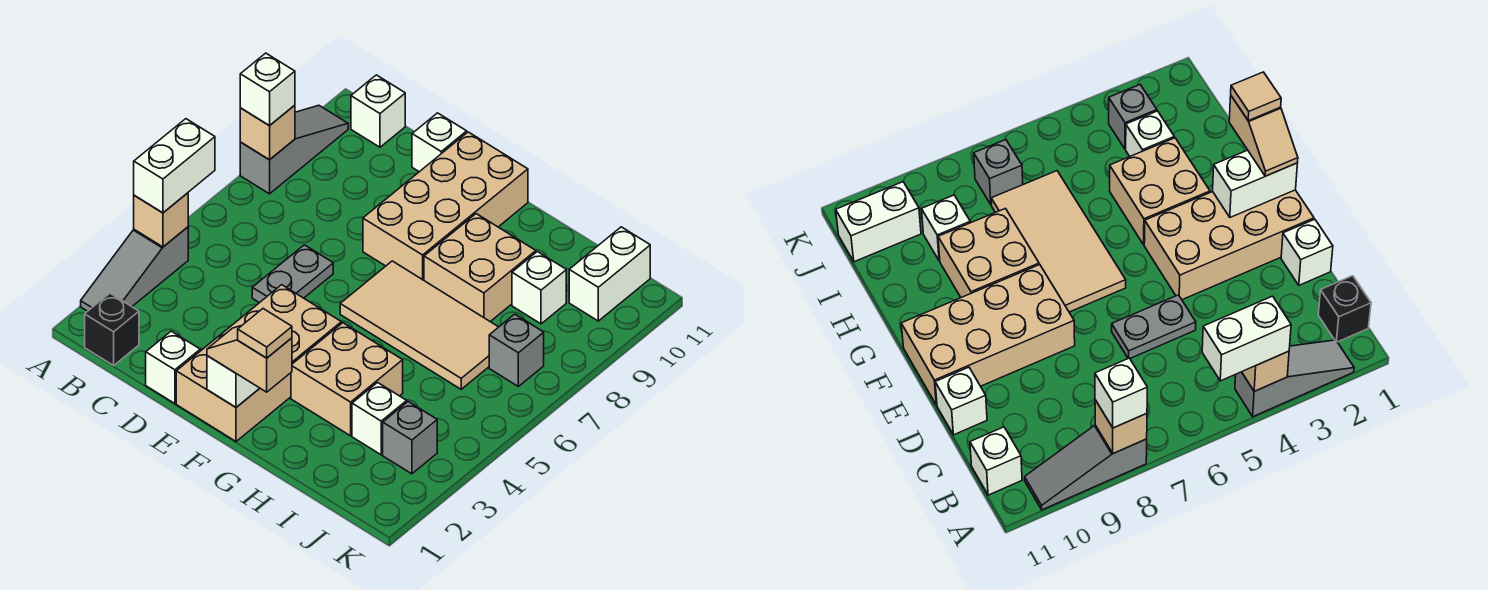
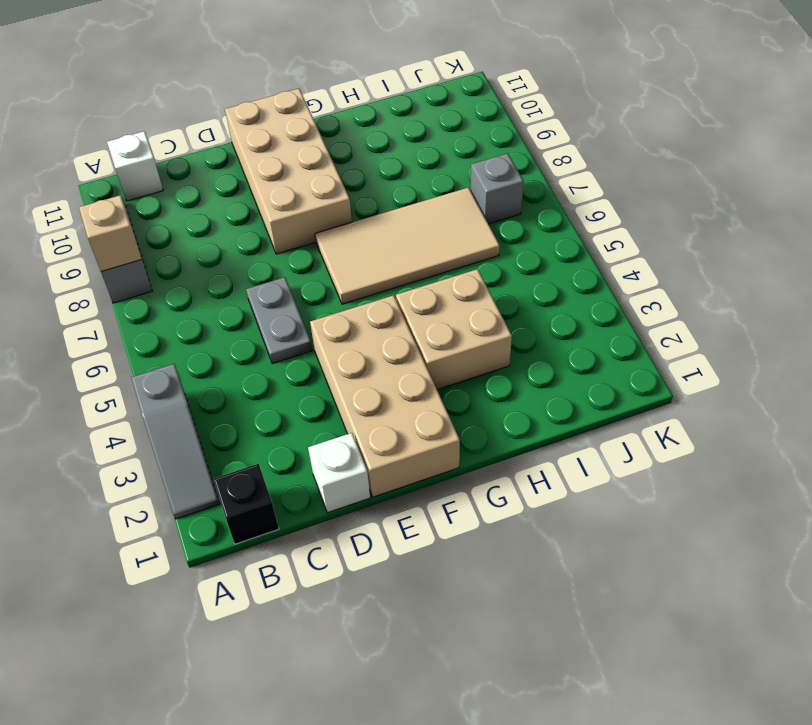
none -> white 1x1 brick [412,113,467,172]
none -> tan 2x2 brick [424,214,536,322]
none -> white 1x1 brick [352,383,407,455]

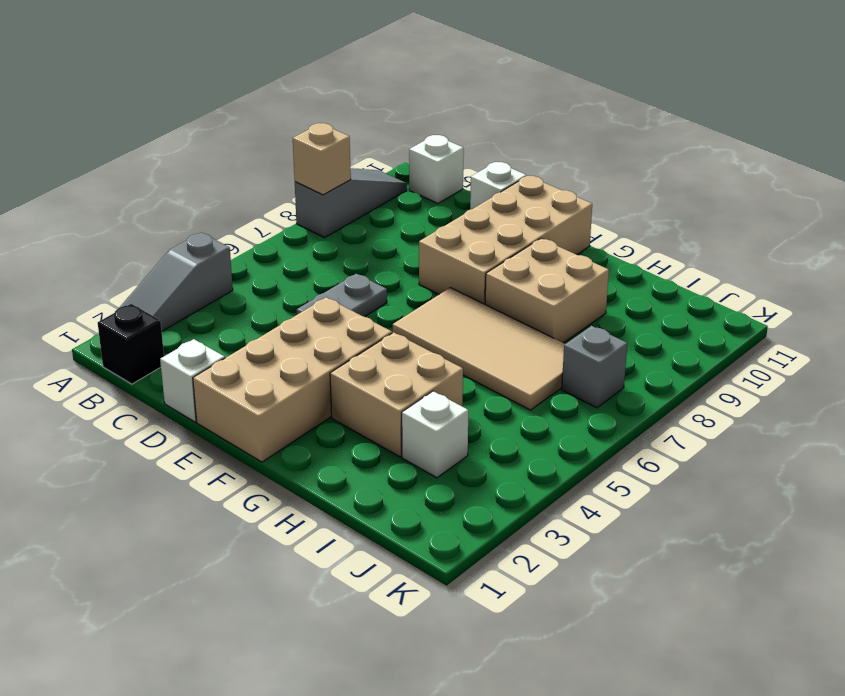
none -> white 1x1 brick [512,252,566,324]
none -> grey 1x1 brick [383,402,437,474]
none -> white 1x2 brick [569,227,650,321]

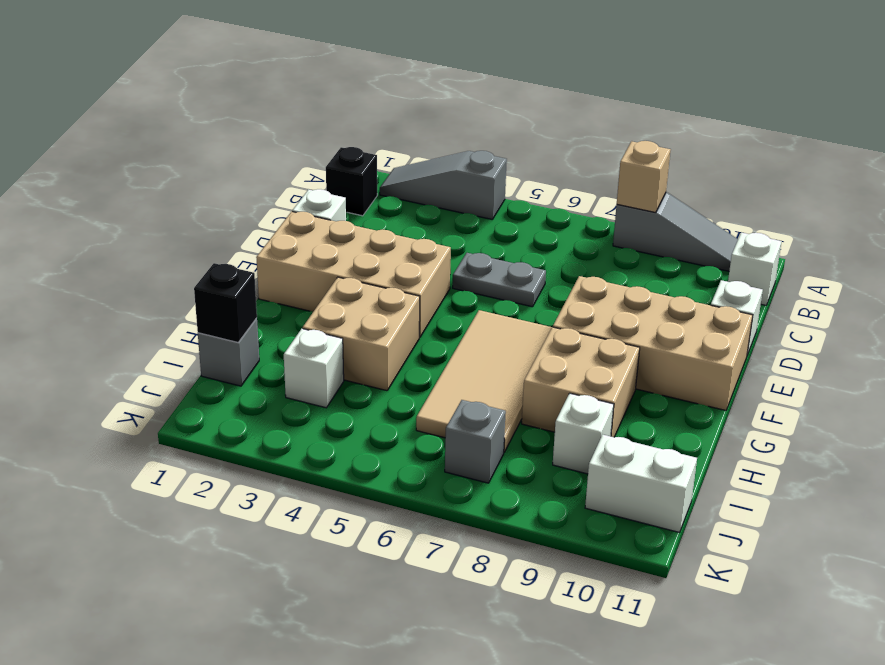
grey 1x1 brick [198,318,259,386] -> grey 1x1 brick moved to [383,402,437,474]
black 1x1 brick [194,263,257,342] -> none
none -> tan 1x1 brick [134,193,188,247]
none -> white 1x2 brick [207,356,260,407]
none -> white 1x2 brick [134,119,215,213]

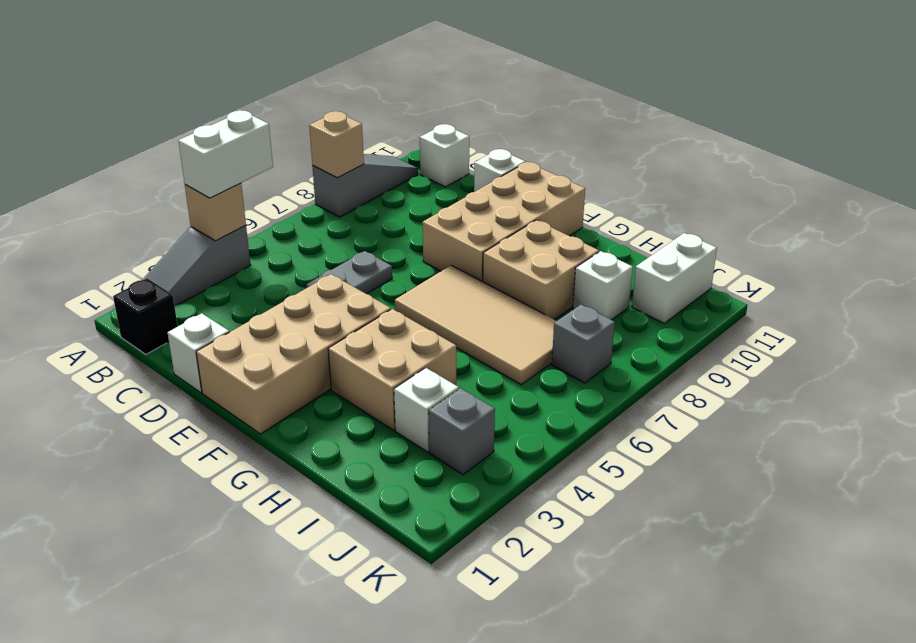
none -> white 1x2 brick [207,356,260,407]
none -> white 1x1 brick [240,53,295,126]
none -> tan 1x2 slope [207,326,292,392]

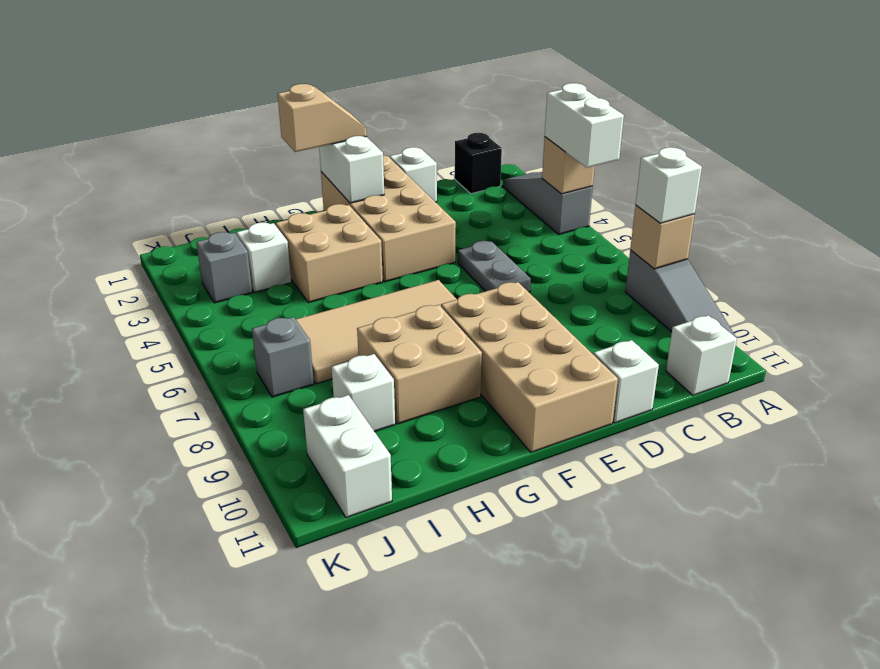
none -> tan 1x1 tile [238,309,292,358]

